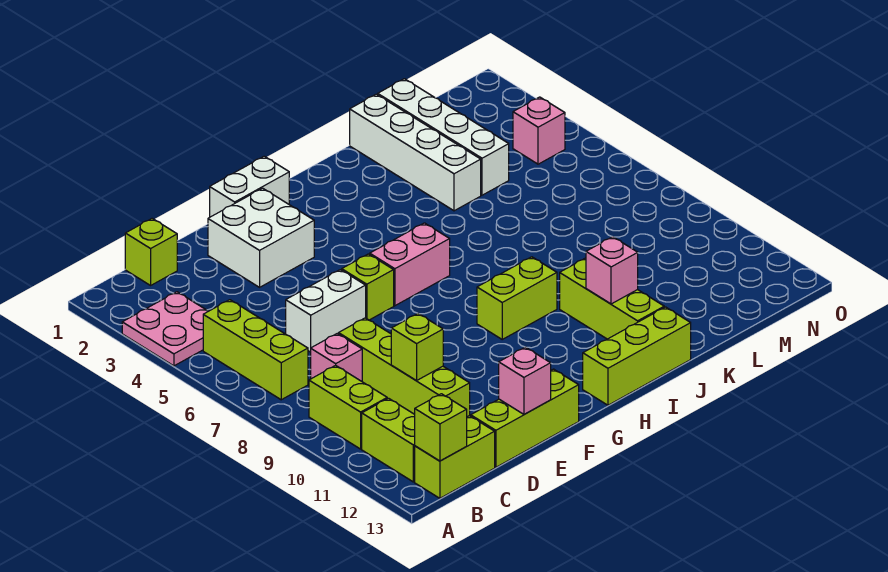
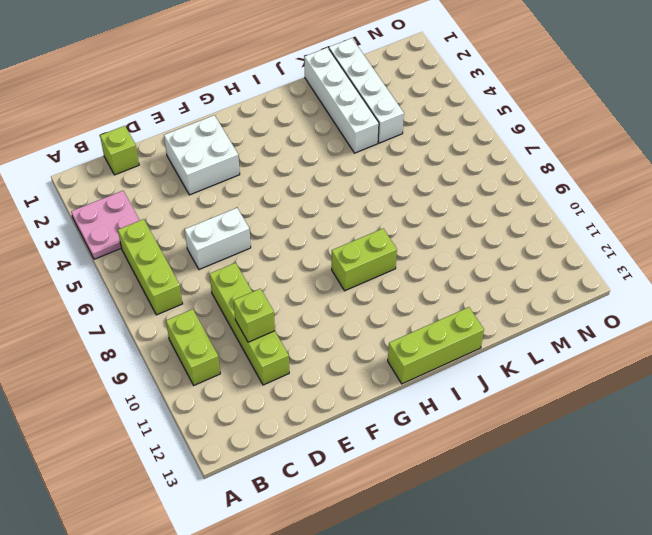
none -> lime 1x2 brick [362,398,415,482]
none -> lime 1x2 brick [415,416,495,498]
none -> pink 1x1 brick [311,334,362,381]

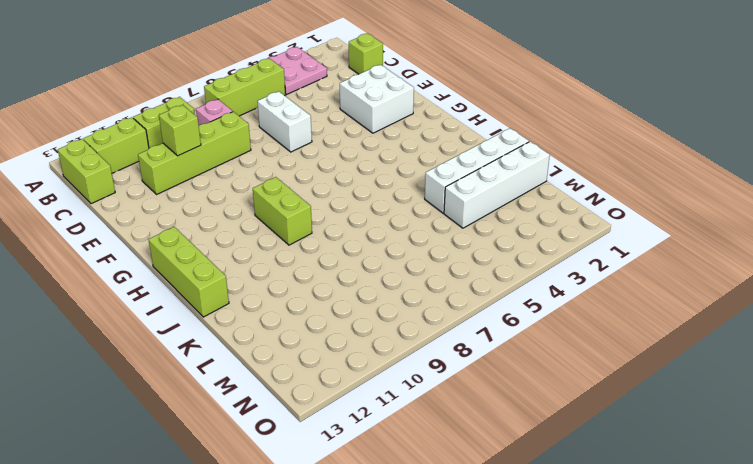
none -> lime 1x3 brick [471,369,579,467]
none -> white 1x2 brick [210,156,289,217]
none -> lime 1x1 brick [342,254,394,320]

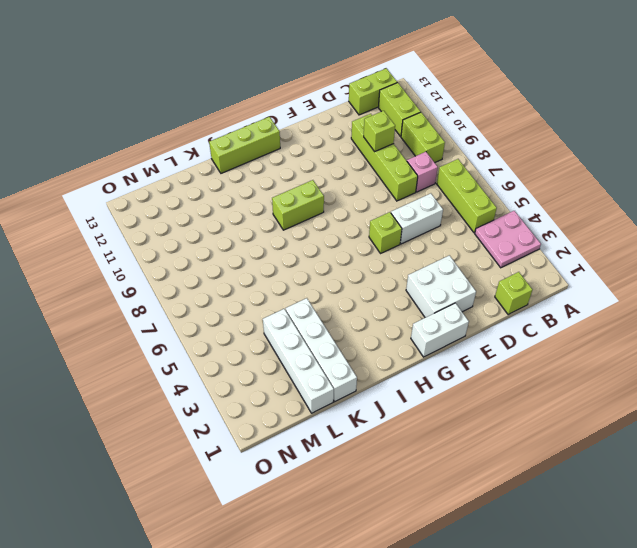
none -> lime 1x3 brick [471,369,579,467]
none -> pink 1x2 brick [370,223,450,306]
none -> lime 1x3 brick [560,258,664,339]

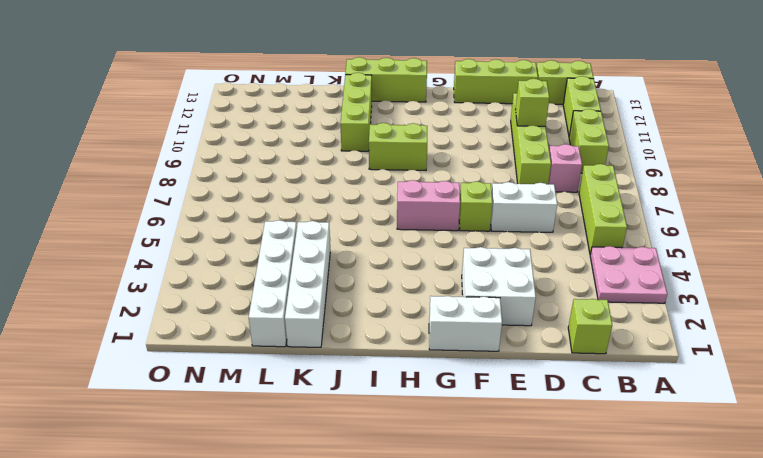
none -> pink 1x1 brick [513,97,565,164]
none -> lime 1x1 brick [415,394,467,461]
none -> pink 1x1 brick [499,347,551,414]

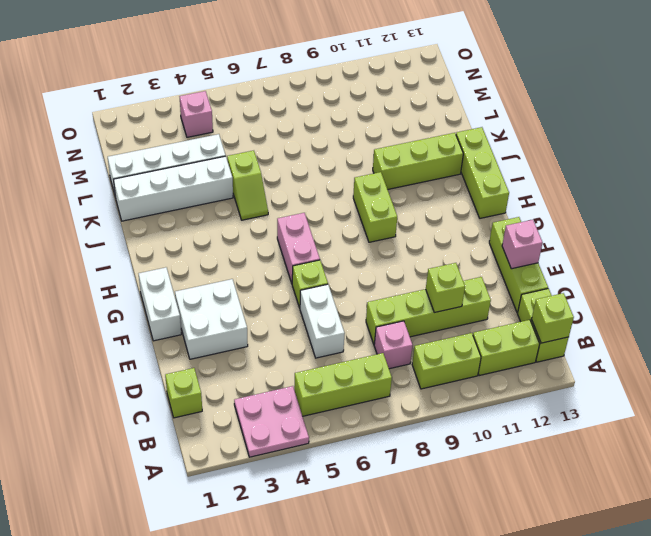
lime 1x2 slope [227,151,268,220] -> none
none -> pink 1x1 brick [586,237,638,304]

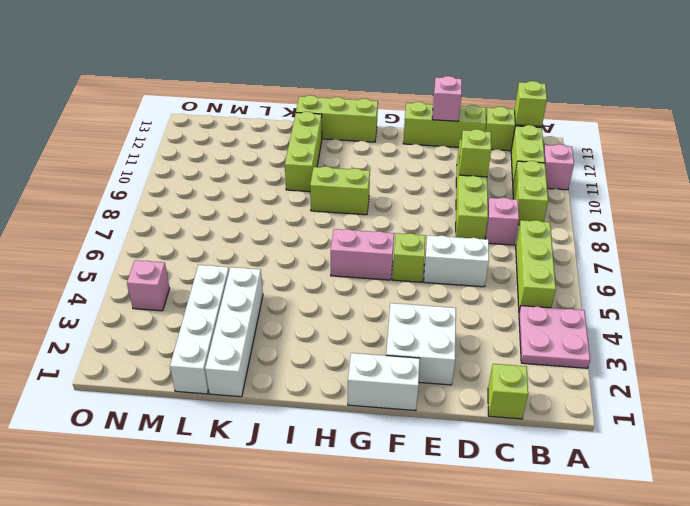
pink 1x1 brick [544,144,574,190] -> pink 1x1 brick moved to [586,237,638,304]

